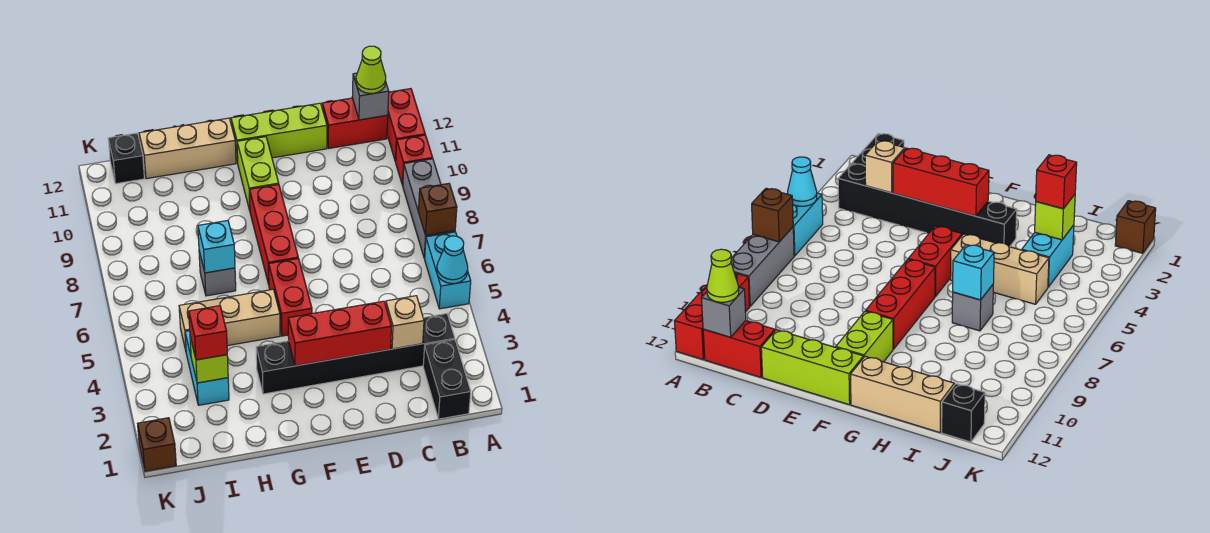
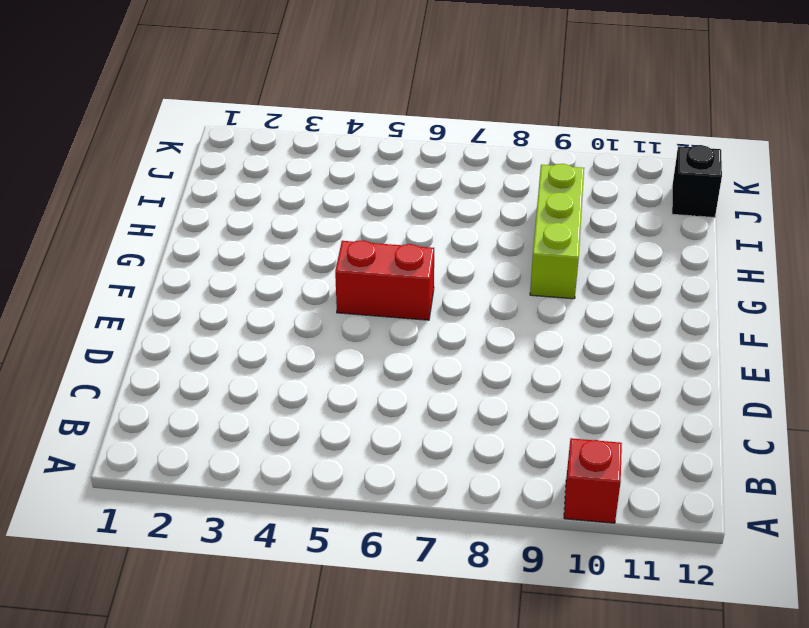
lime 1x3 brick [530,164,584,299] -> lime 1x3 brick moved to [231,103,327,163]
none -> cyan 1x2 brick [424,232,471,309]
none -> grey 1x3 brick [403,159,455,258]
none -> red 1x2 brick [387,89,425,162]

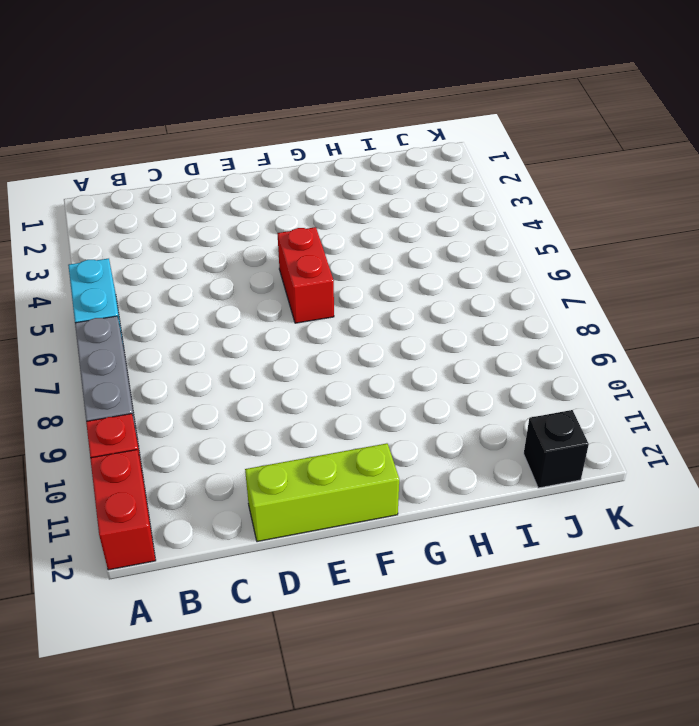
none -> black 1x2 brick [423,340,471,419]
none -> black 1x6 brick [256,314,455,394]
none -> red 1x2 brick [322,98,388,149]

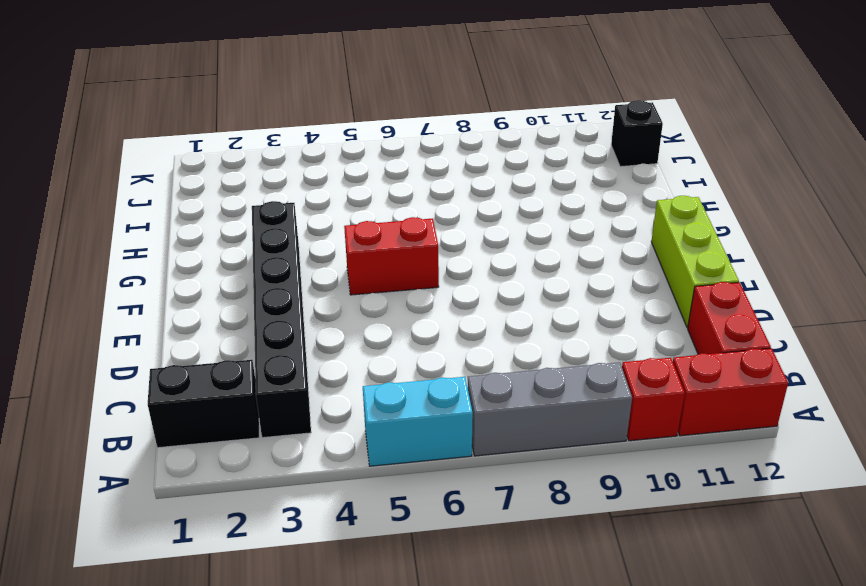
none -> red 1x3 brick [249,184,298,284]
none -> lime 1x2 brick [237,137,279,210]
none -> tan 1x3 brick [179,289,280,350]

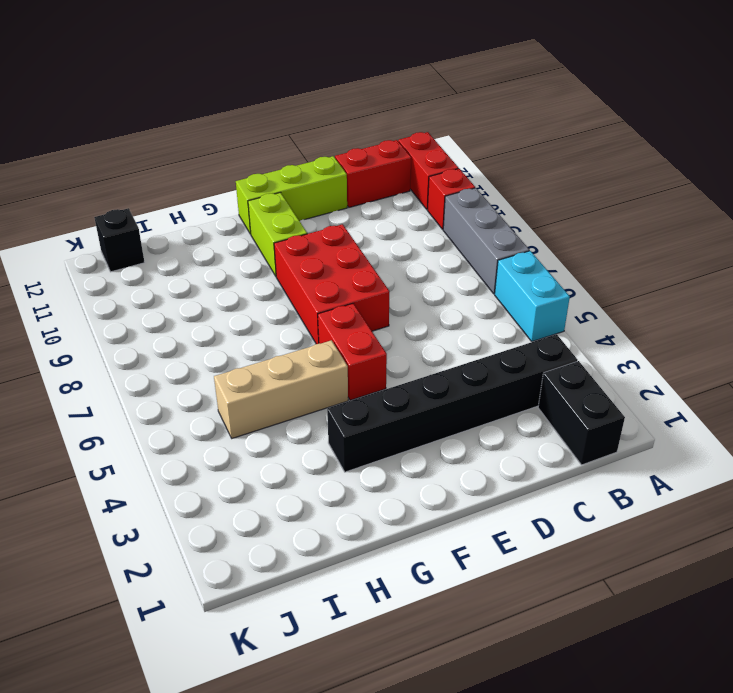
red 2x3 brick [274,224,389,344] -> red 1x3 brick [249,184,298,284]
none -> tan 1x3 brick [139,118,236,179]
none -> grey 1x1 brick [199,251,236,296]
none -> cyan 1x2 brick [185,331,229,405]

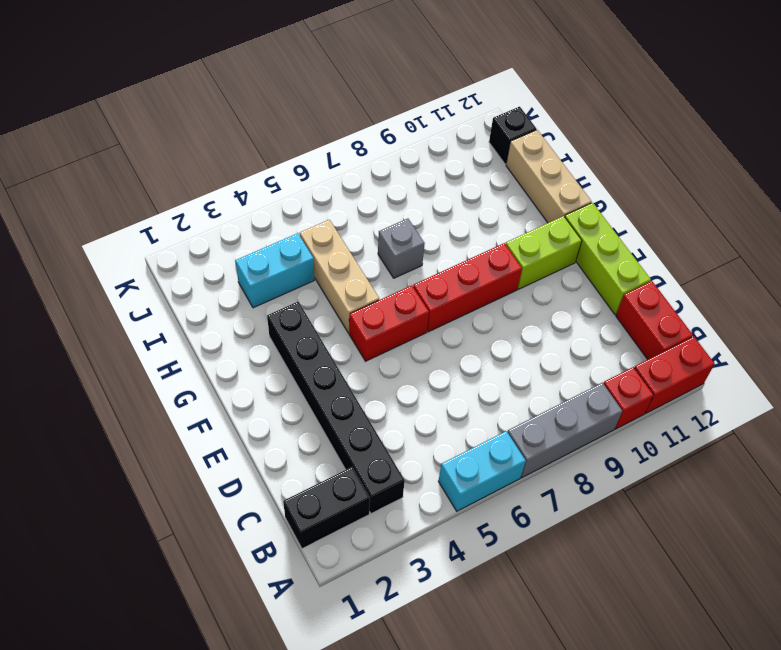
none -> brown 1x1 brick [138,418,176,471]
none -> cyan 1x1 cone [437,236,468,284]
none -> brown 1x1 brick [418,183,457,235]

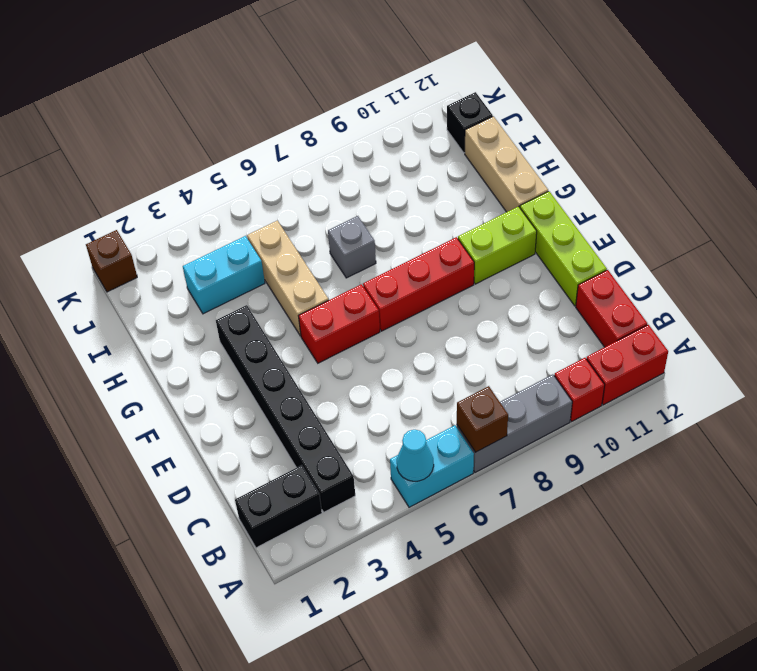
none -> grey 1x1 brick [352,73,389,120]
none -> tan 1x1 brick [386,296,424,349]
none -> red 1x3 brick [288,301,391,366]

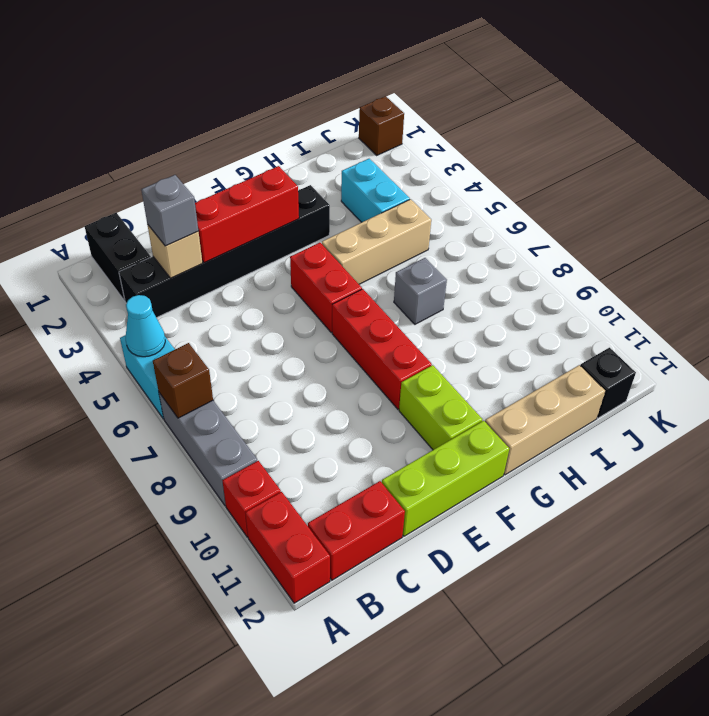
grey 1x1 brick [141,175,198,246] -> grey 1x1 brick moved to [352,73,389,120]
none -> cyan 1x1 brick [198,221,235,273]
none -> lime 1x1 brick [190,337,228,383]
none -> lime 1x1 cone [356,46,386,93]

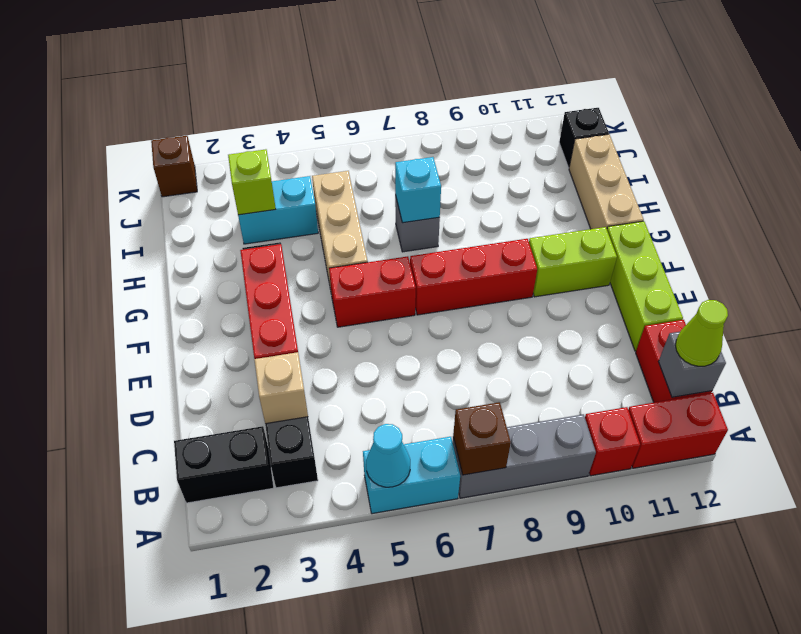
none -> red 1x1 brick [189,306,227,360]

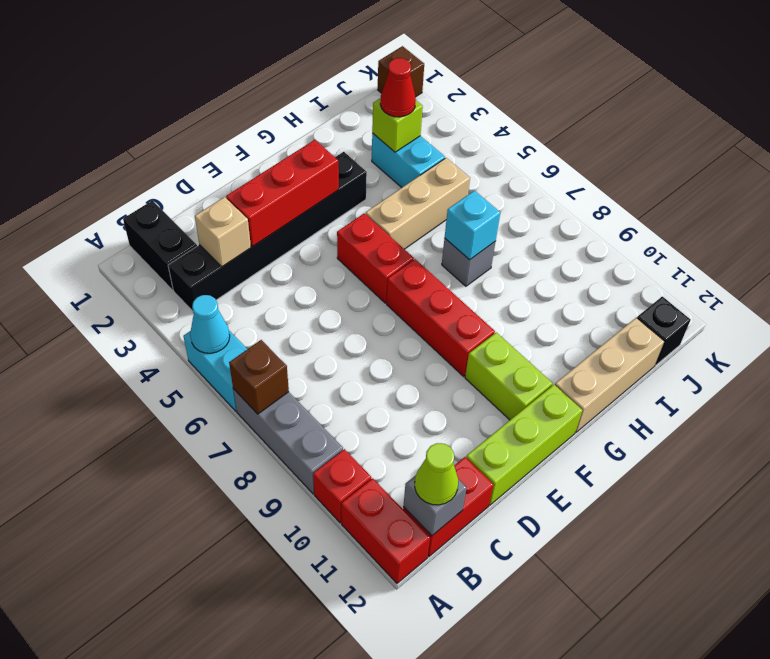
red 1x1 cone [380,58,416,117] -> red 1x1 brick [189,306,227,360]

